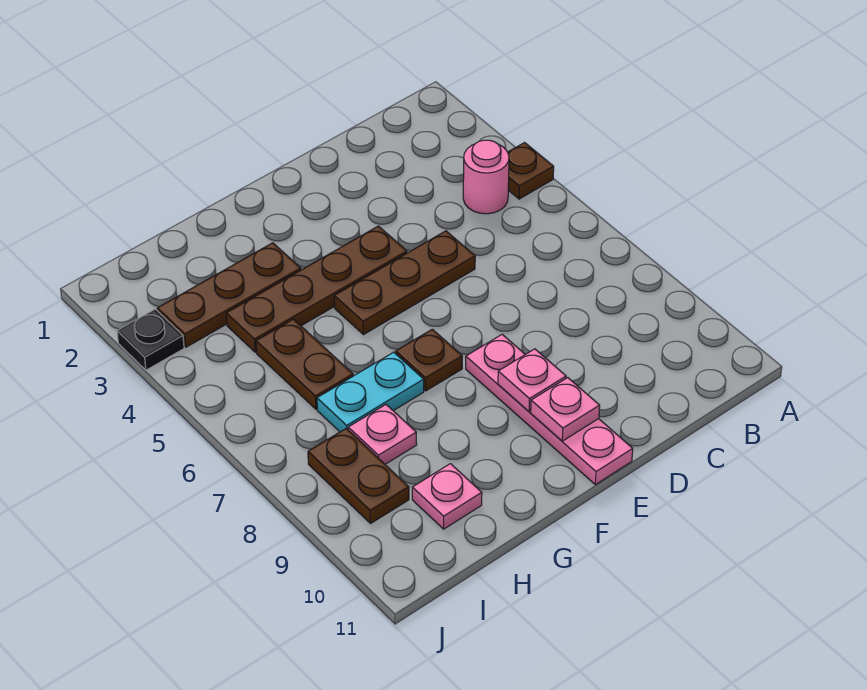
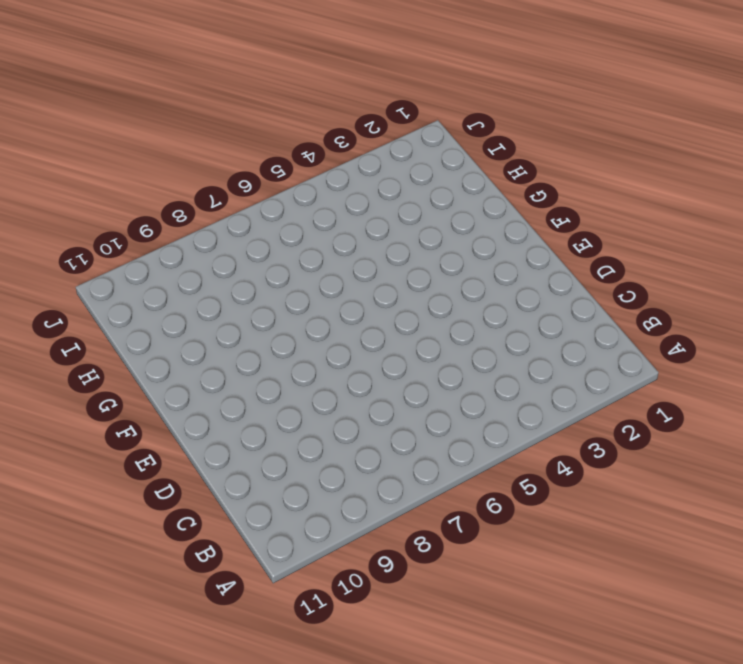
none -> brown 1x1 plate [508,143,554,199]
none -> pink 1x1 round brick [463,140,509,214]
none -> brown 1x3 plate [334,231,475,335]

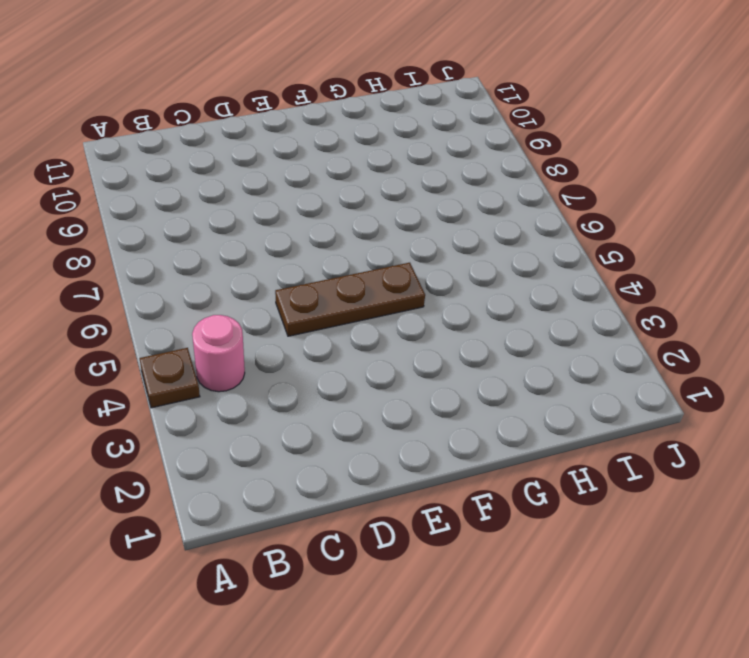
none -> brown 1x4 plate [226,226,407,352]
none -> pink 1x4 plate [466,334,633,485]
none -> brown 1x1 plate [396,329,462,391]

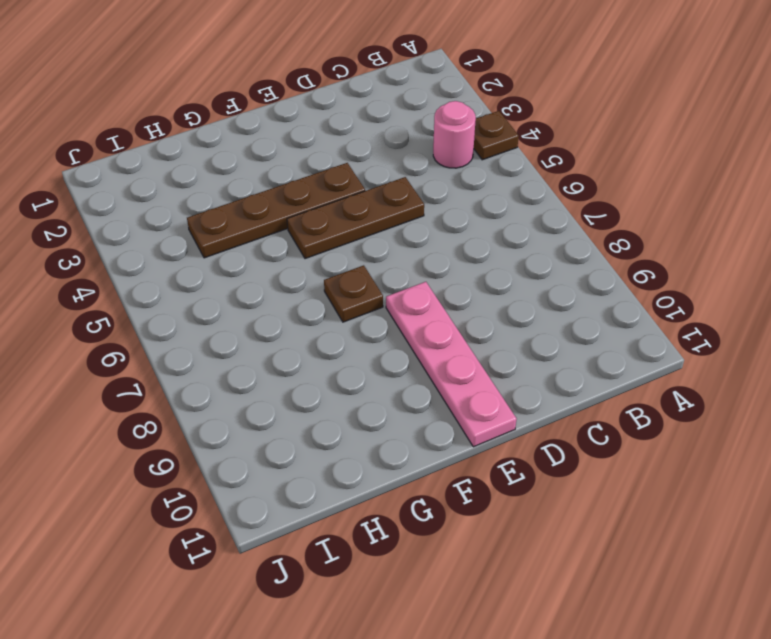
none -> brown 1x3 plate [157,243,301,347]
none -> cyan 1x2 plate [317,352,424,432]
none -> brown 1x2 plate [256,319,353,409]

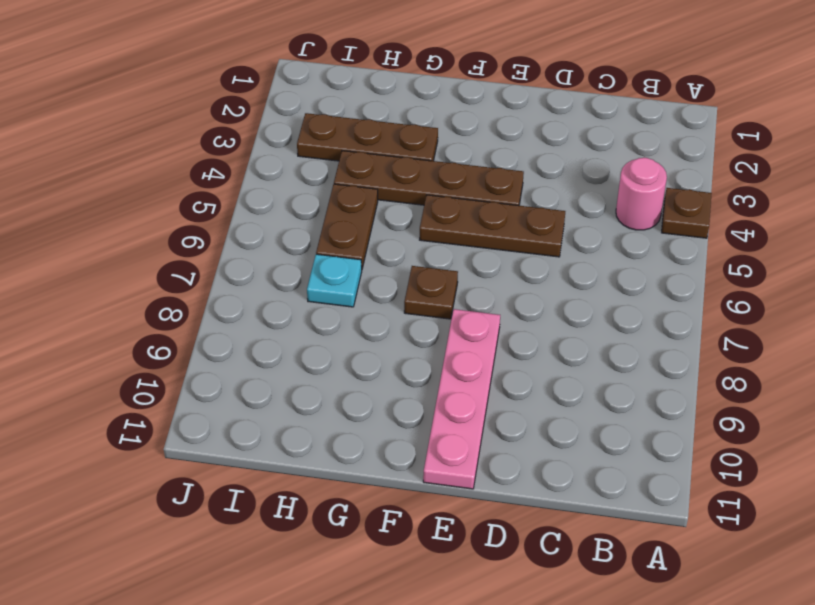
cyan 1x1 plate [307,254,362,307] -> cyan 1x2 plate [317,352,424,432]
none -> pink 1x1 plate [348,405,417,464]
none -> pink 1x1 plate [412,464,482,529]
none -> brown 1x2 plate [308,428,409,523]

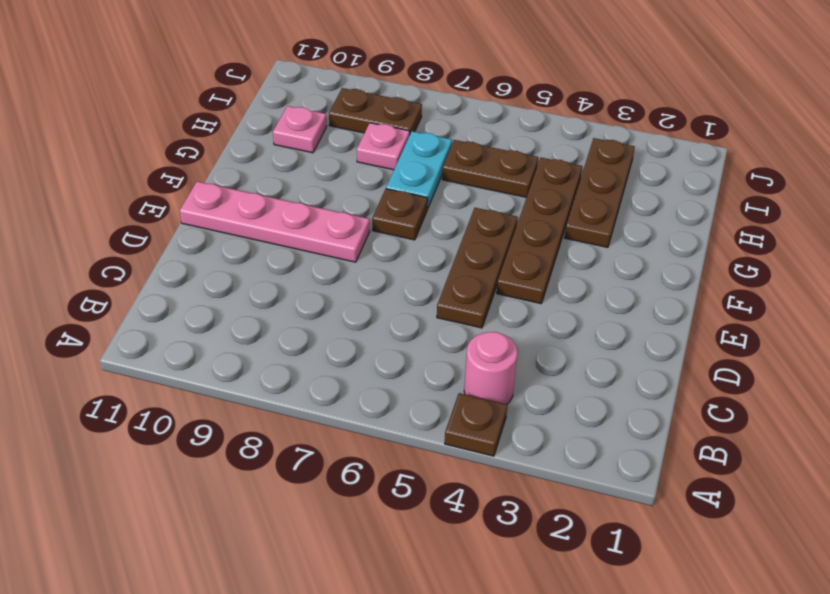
none -> black 1x1 plate [117,309,184,370]
none -> pink 1x1 plate [498,349,566,412]
none -> pink 1x1 plate [531,378,600,441]

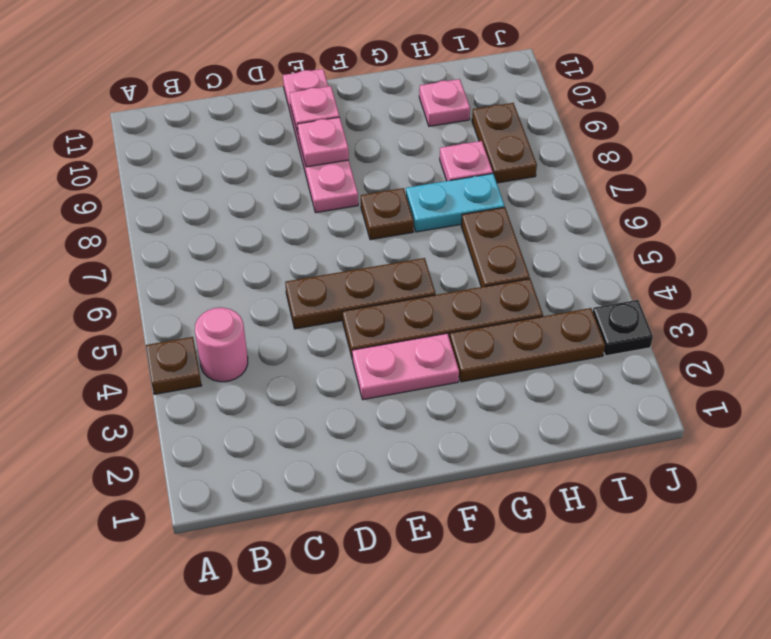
pink 1x2 plate [352,333,459,400] -> none

